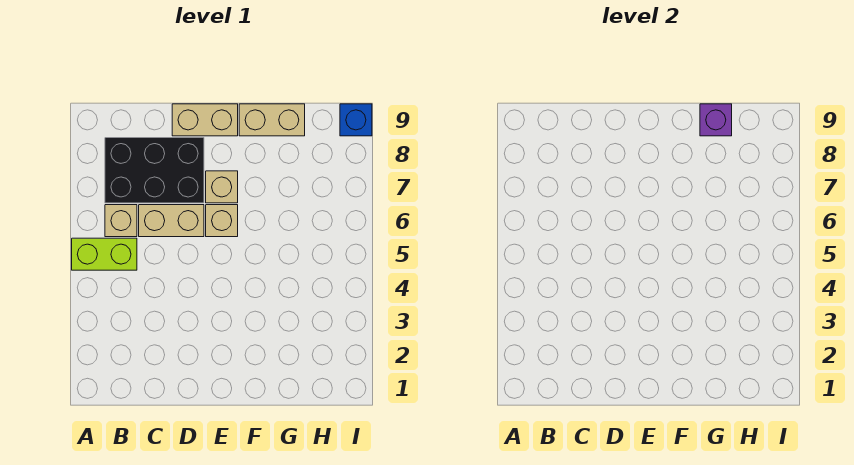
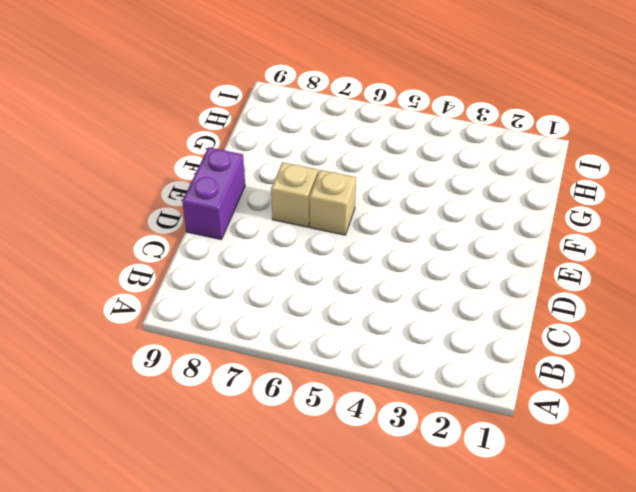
purple 1x2 brick [182,147,245,240] -> tan 1x2 brick [172,104,238,136]
none -> lime 1x2 brick [72,238,137,270]
none -> tan 1x1 brick [105,205,137,237]

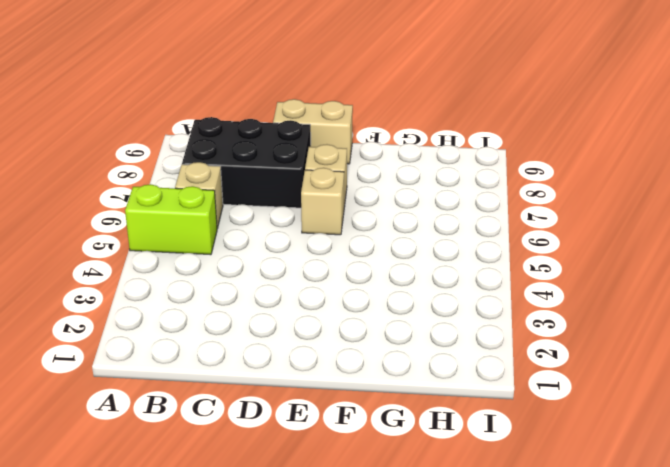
none -> tan 1x2 brick [139,205,204,237]
none -> tan 1x2 brick [239,104,305,136]

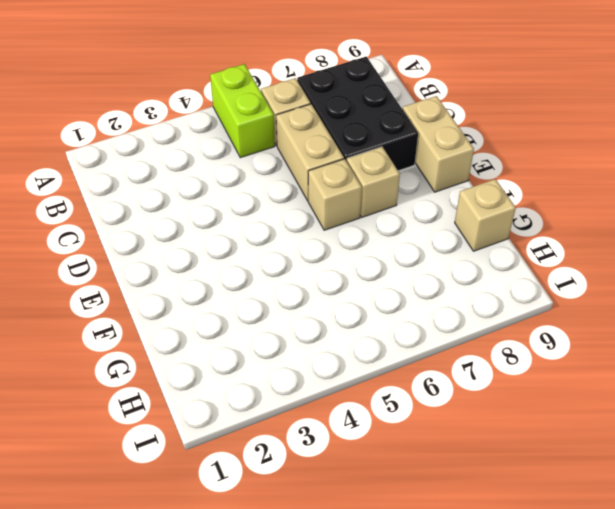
tan 1x1 brick [455,179,516,251] -> tan 1x2 brick [239,104,305,136]
none -> blue 1x1 brick [340,104,372,136]
none -> purple 1x1 brick [700,104,732,136]

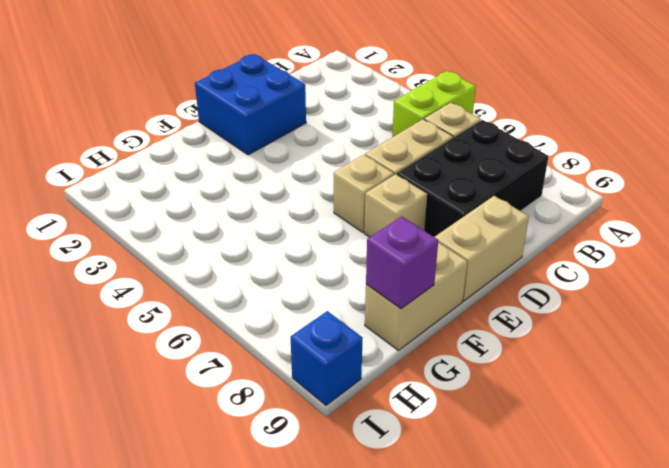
blue 2x2 brick [195,54,306,155] -> none

